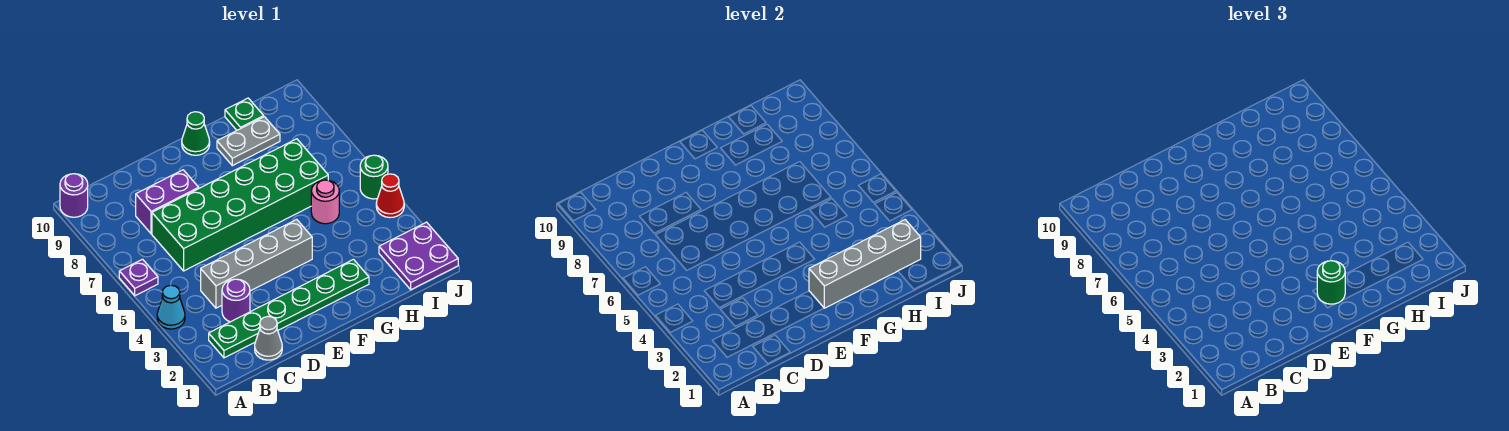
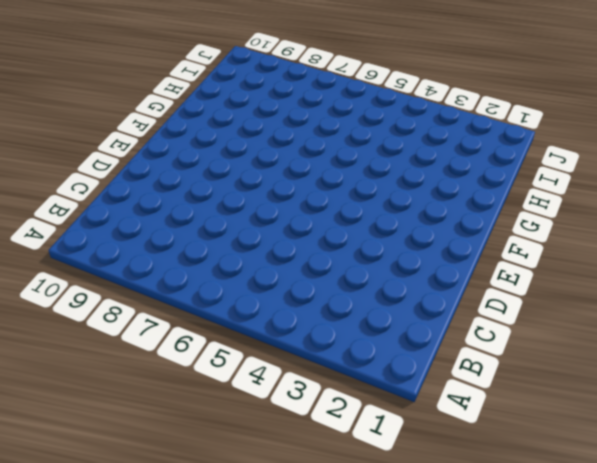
none -> cyan 1x1 cone [157,285,185,329]
none -> purple 1x1 plate [119,259,158,296]
none -> purple 1x1 round brick [60,174,88,217]

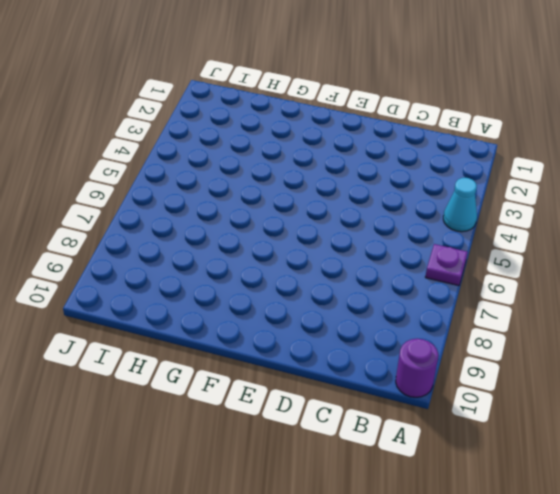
none -> green 1x6 plate [209,259,369,358]
none -> grey 1x1 cone [255,317,282,360]
none -> purple 1x1 round brick [222,279,250,322]

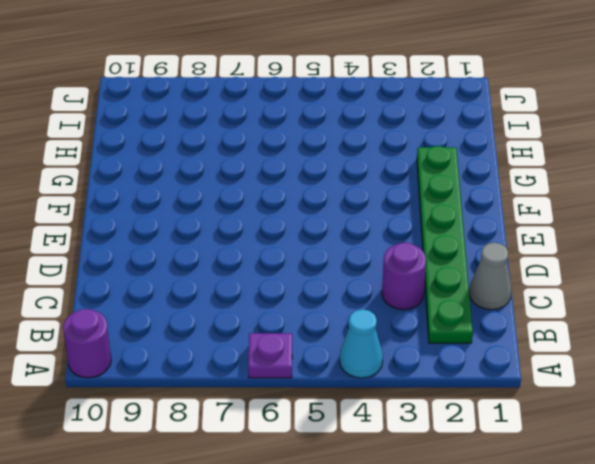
none -> grey 1x4 brick [201,219,312,308]
none -> green 2x6 brick [152,139,328,271]
none -> purple 1x2 brick [136,170,199,234]

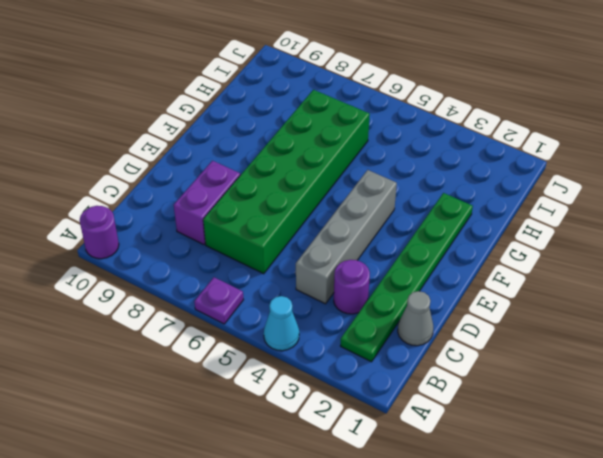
none -> green 1x1 cone [182,112,210,155]
none -> grey 1x2 plate [217,117,280,166]
none -> pink 1x1 round brick [311,180,339,224]

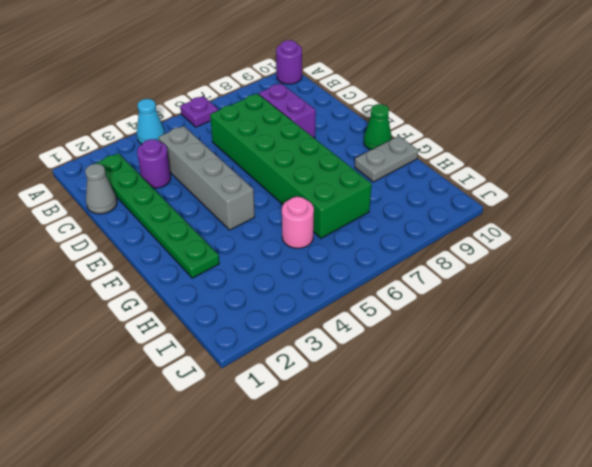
grey 1x2 plate [355,136,418,182] -> grey 1x2 plate turned to [217,117,280,166]
none -> green 1x1 plate [225,98,264,130]
none -> purple 2x2 plate [379,222,458,290]
none -> red 1x1 cone [376,174,404,218]

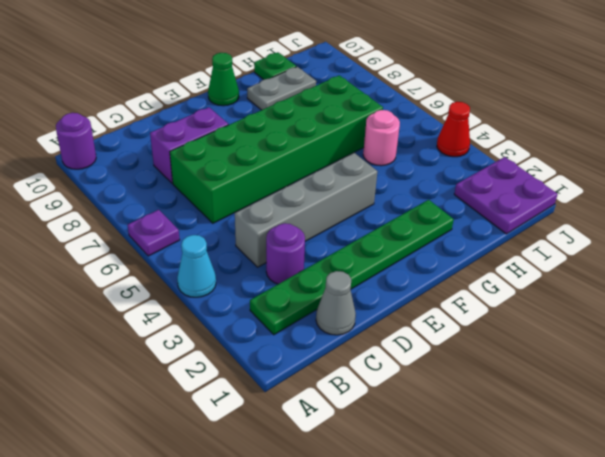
none -> green 1x1 round brick [360,155,388,199]
none -> grey 1x4 brick [809,220,921,308]
none -> green 1x1 round brick [1317,261,1345,304]

